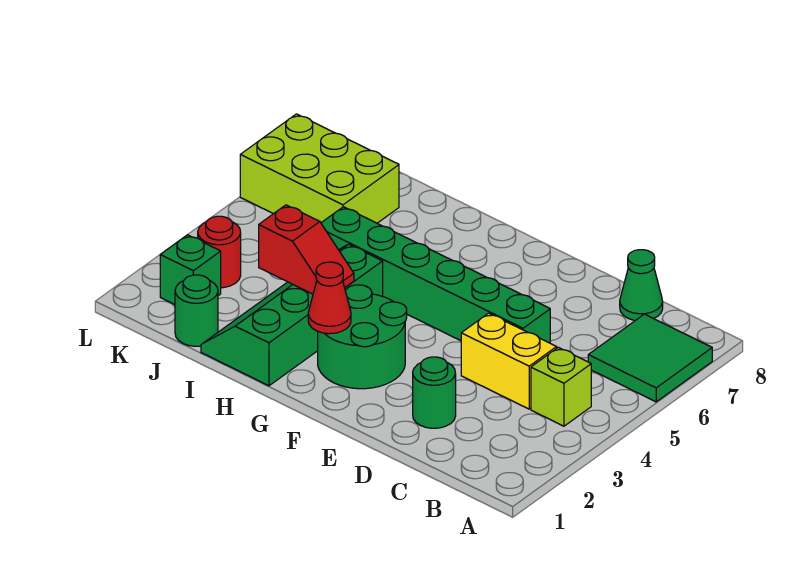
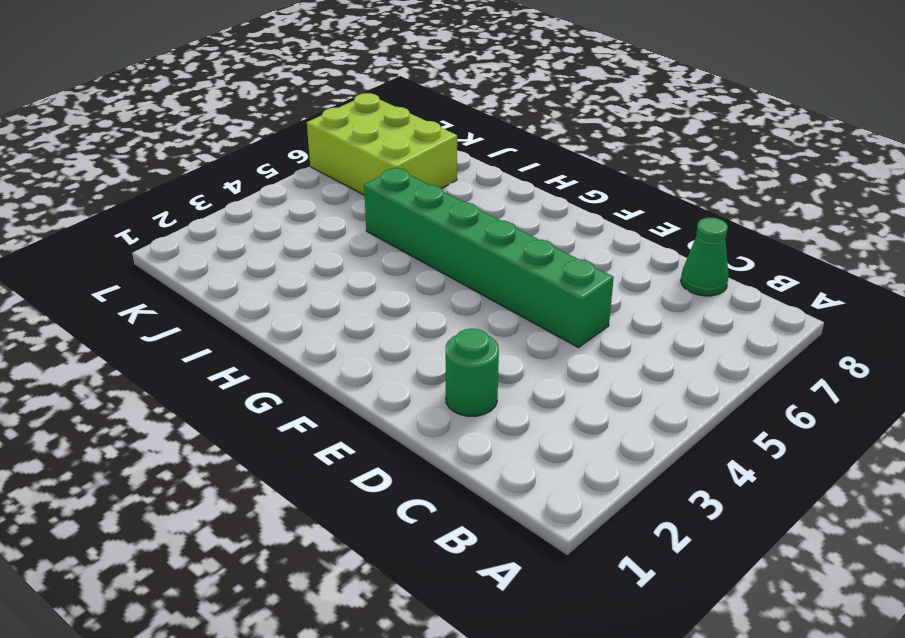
none -> green 2x2 tile [588,314,712,402]
none -> lime 1x1 brick [531,347,591,426]
none -> yellow 1x2 brick [461,313,557,409]

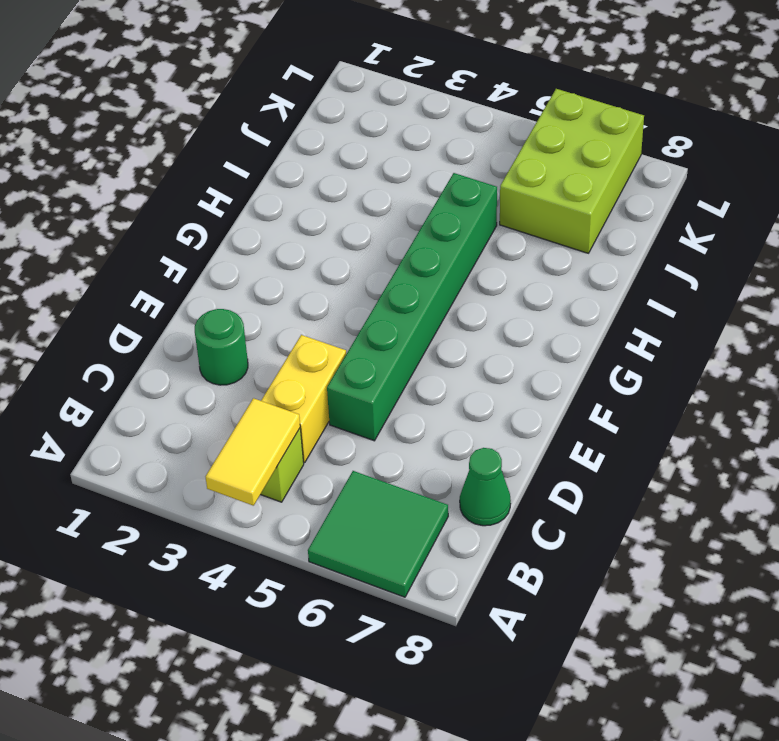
yellow 1x2 tile [206,398,300,506] -> none
none -> green 2x2 round brick [318,285,407,389]
none -> green 2x4 slope [201,244,383,386]
none -> green 1x1 round brick [175,275,218,346]

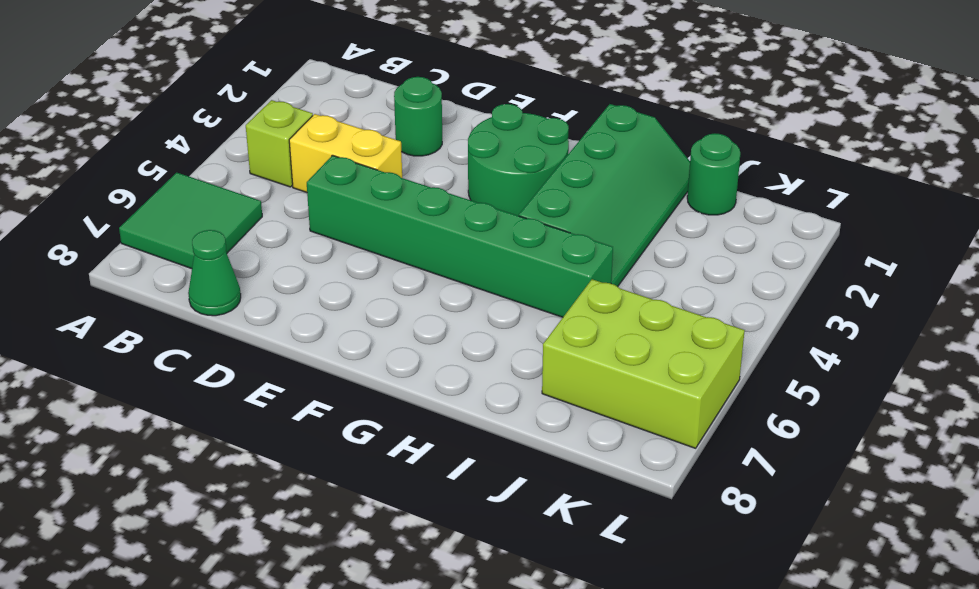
none -> green 1x1 brick [160,235,221,305]
none -> red 1x1 round brick [198,216,241,288]
none -> red 1x1 cone [308,262,351,334]

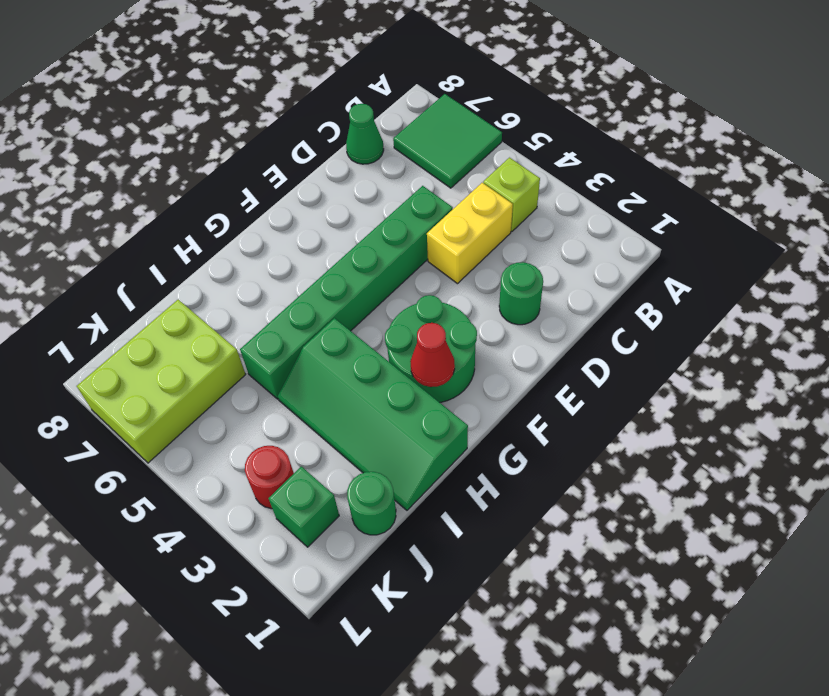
none -> red 1x2 slope [259,205,354,294]

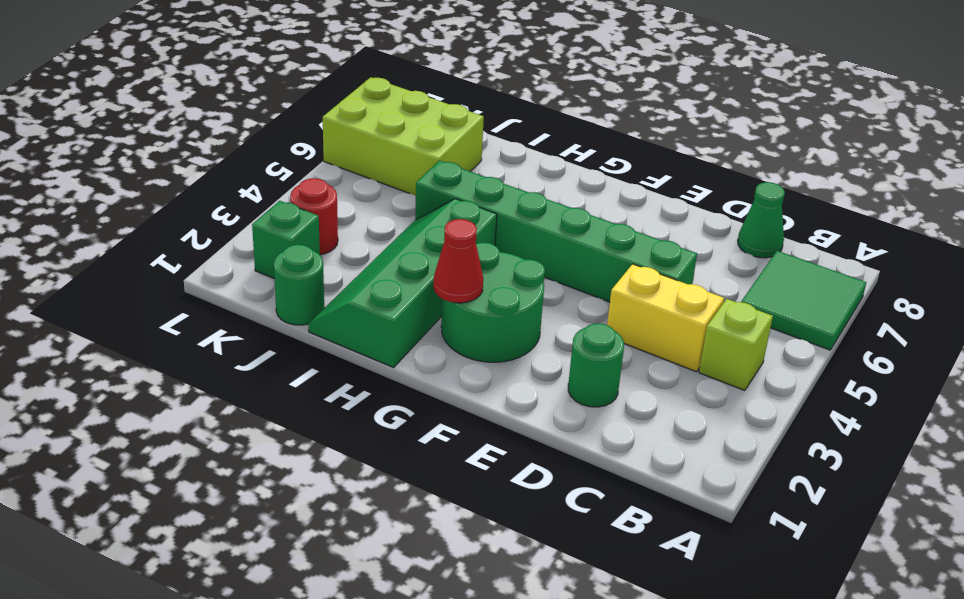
none -> red 1x2 slope [259,205,354,294]

